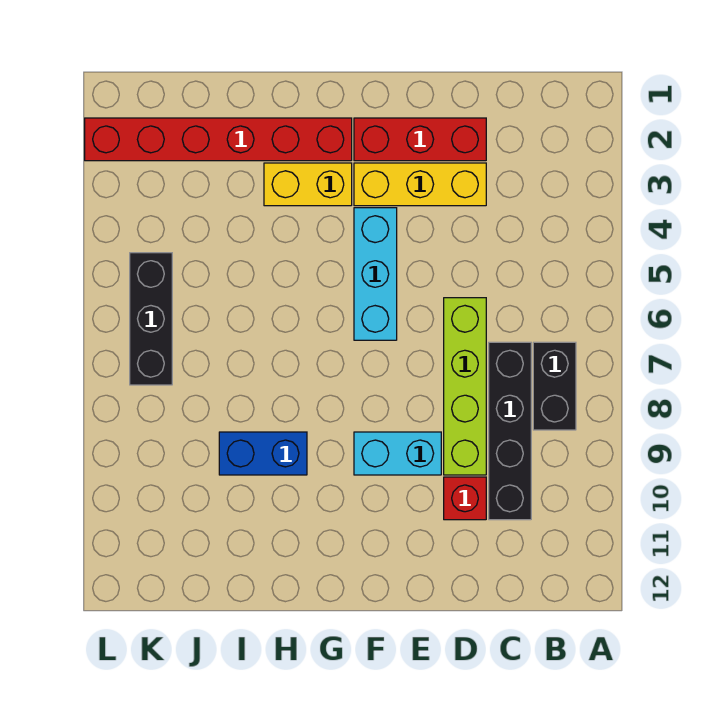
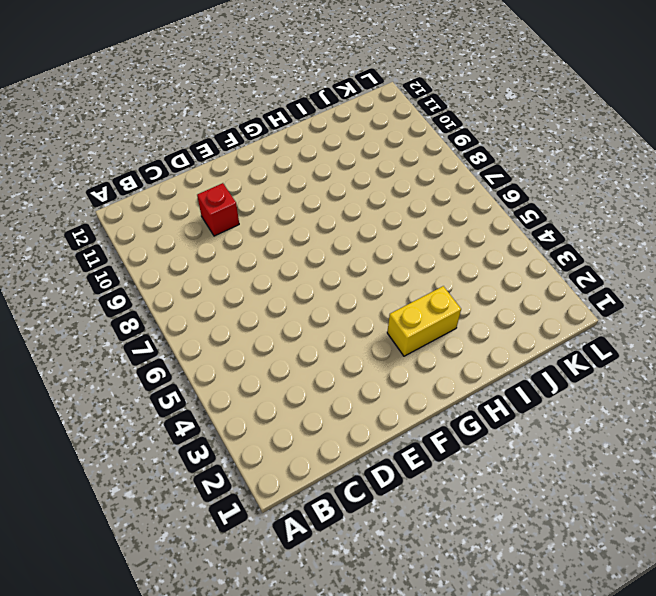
none -> black 1x2 brick [533,342,576,430]
none -> black 1x4 brick [489,342,531,520]
none -> red 1x3 brick [354,118,486,161]

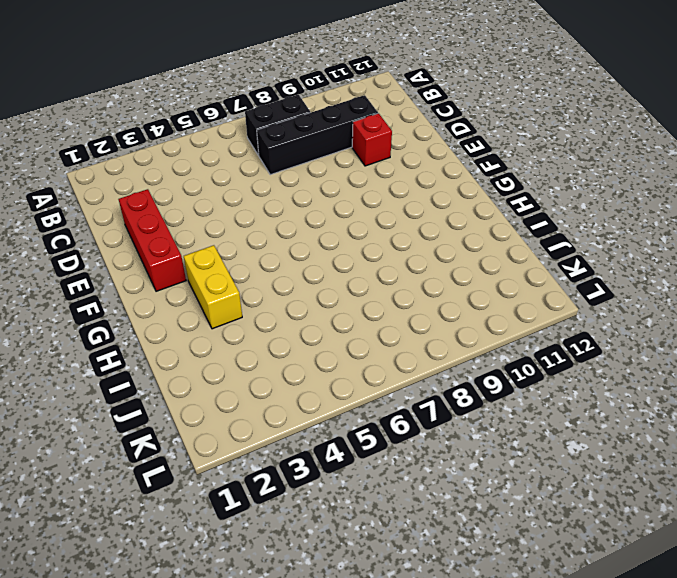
none -> yellow 1x3 brick [354,163,486,206]
none -> lime 1x4 brick [444,298,486,475]
none -> cyan 1x2 brick [354,432,441,475]

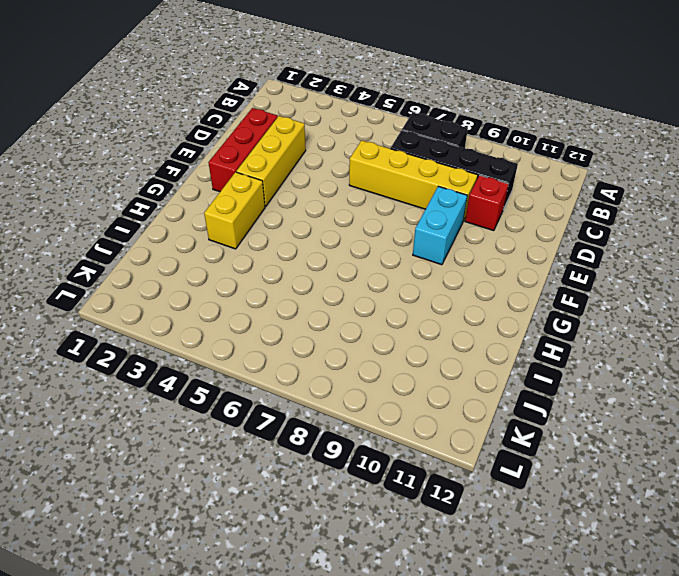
yellow 1x4 brick [349,140,478,221] -> lime 1x4 brick [444,298,486,475]
none -> cyan 1x3 brick [354,208,397,340]
none -> red 1x6 brick [85,118,352,161]
none -> blue 1x2 brick [219,432,307,475]

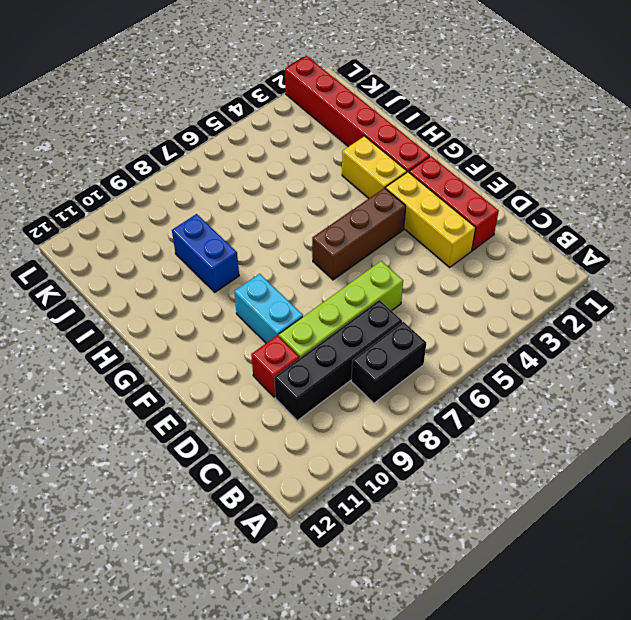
brown 1x3 brick [312,188,406,280] -> cyan 1x3 brick [354,208,397,340]
none -> black 1x3 brick [130,253,172,385]

